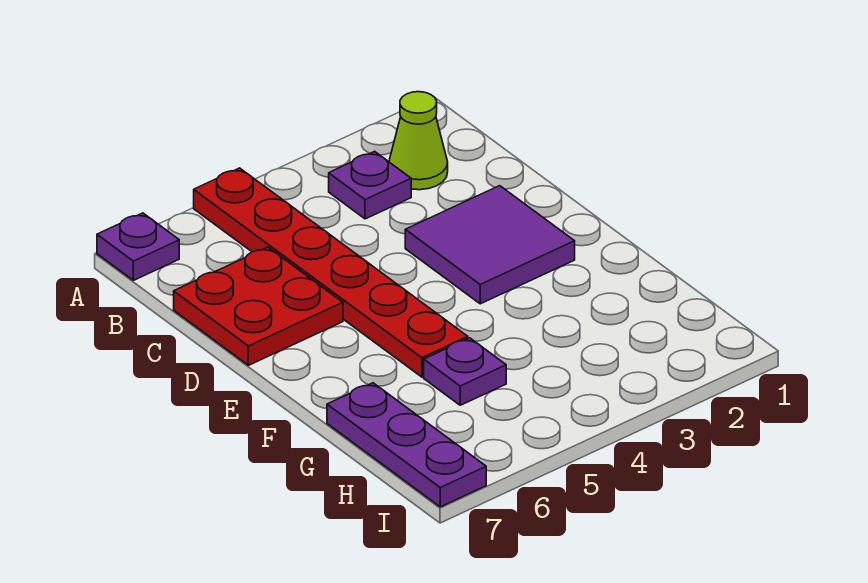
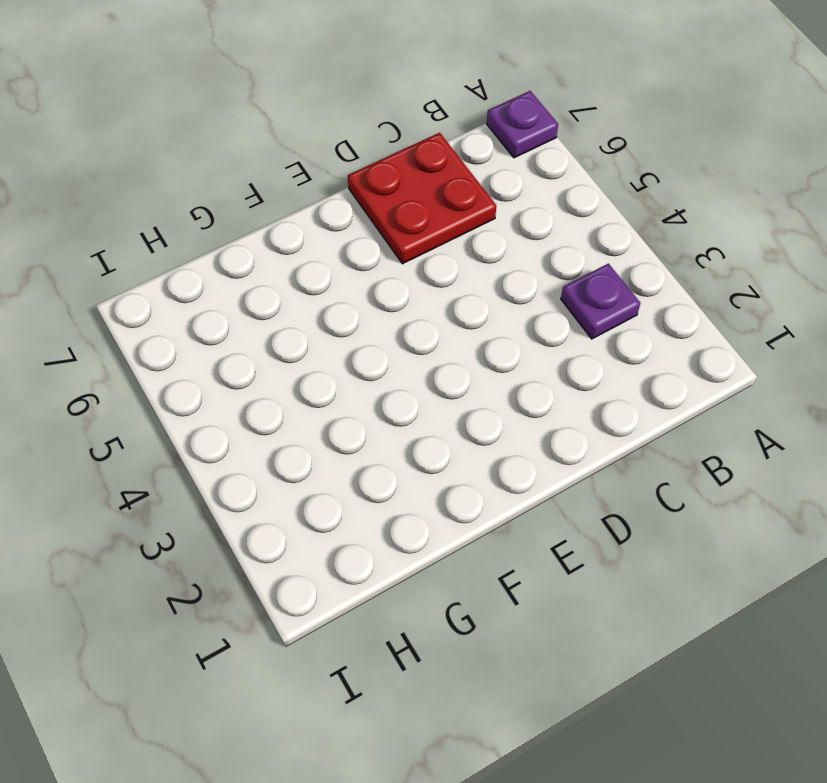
none -> red 1x6 plate [194,168,468,377]
none -> lime 1x1 cone [389,92,448,190]

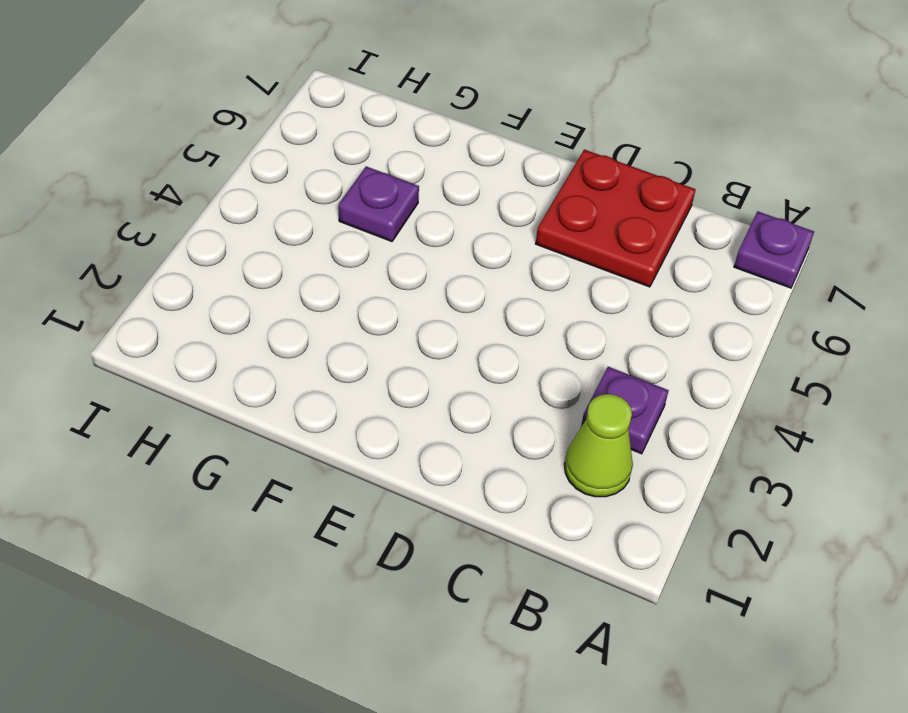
none -> red 1x6 plate [194,168,468,377]
none -> purple 2x2 tile [405,186,575,304]

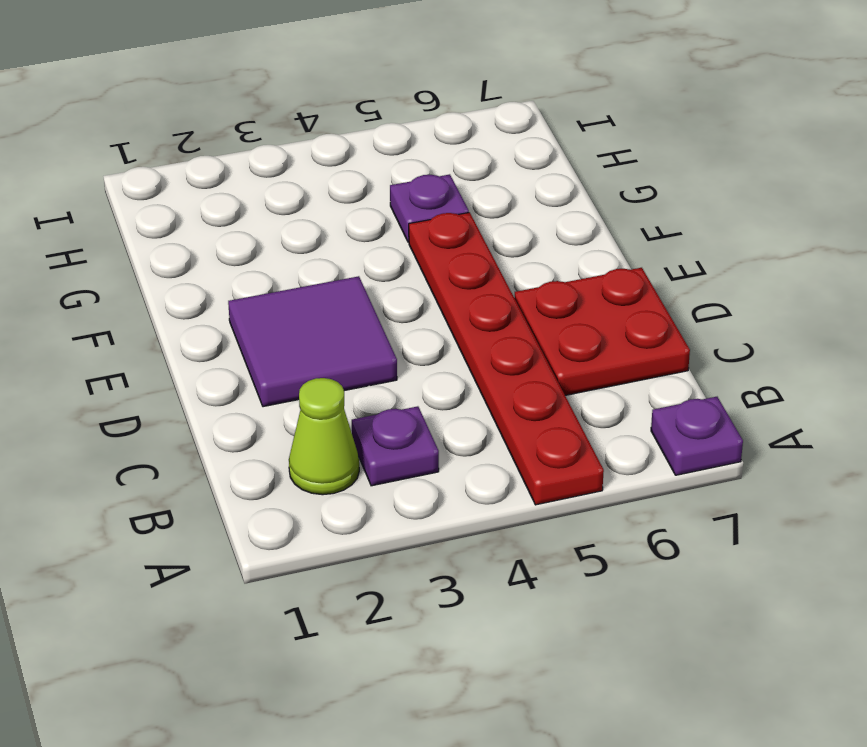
none -> purple 1x3 plate [327,383,486,507]

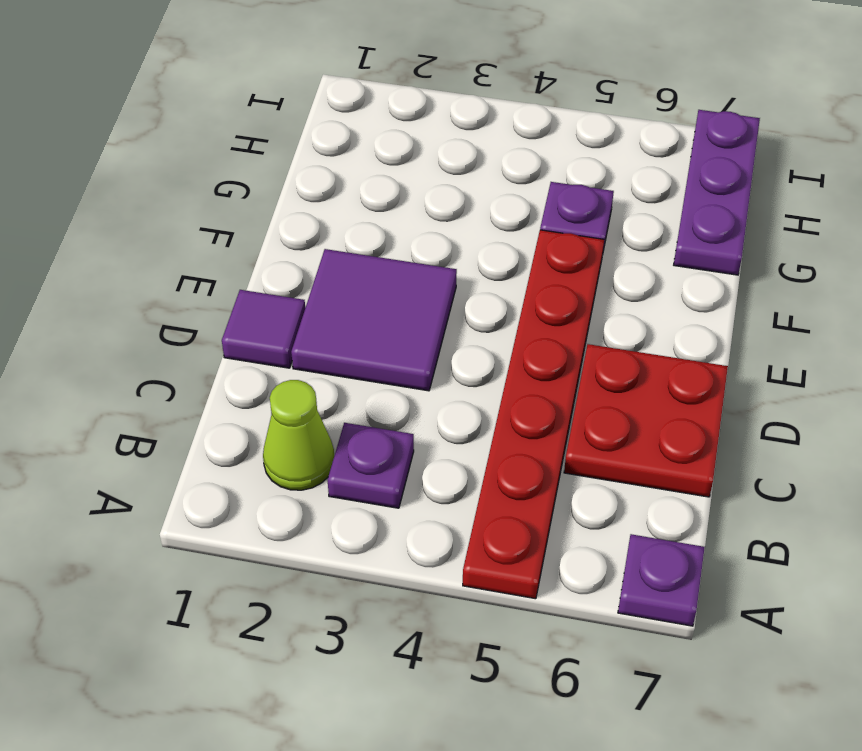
purple 1x1 tile [222,290,305,368] -> none

